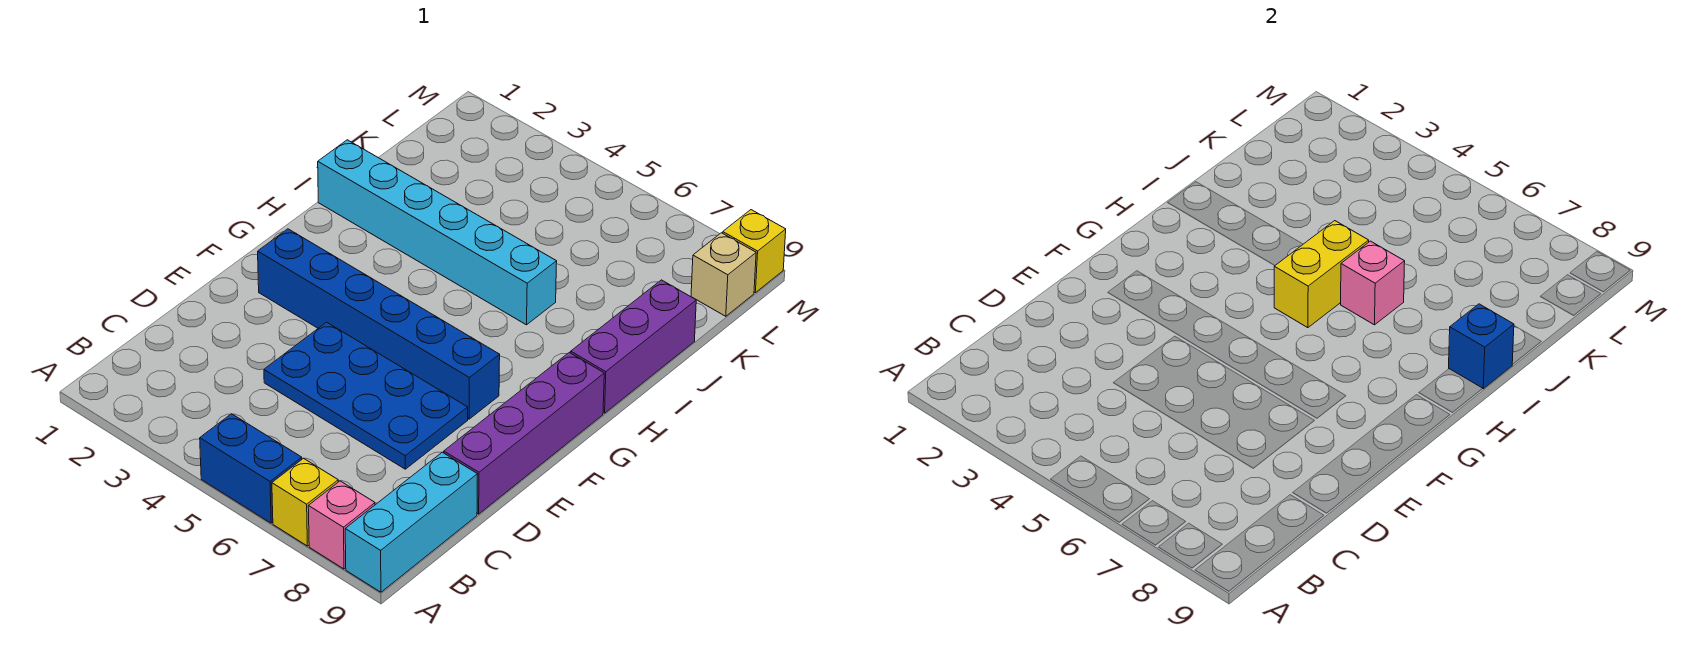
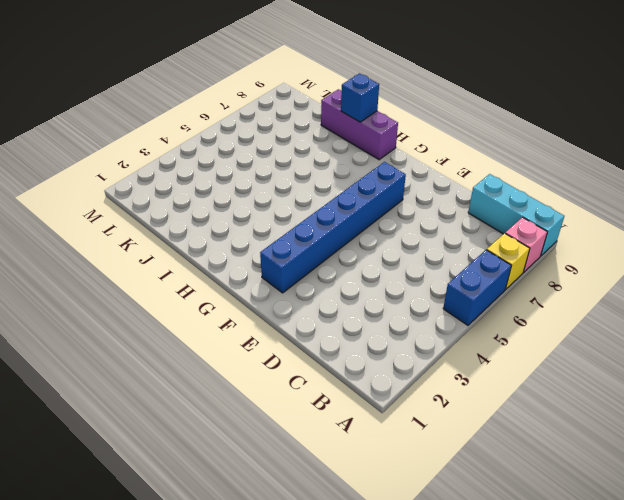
none -> blue 2x4 plate [264,322,468,469]
none -> purple 1x4 brick [444,352,604,514]
none -> cyan 1x6 brick [318,140,557,325]

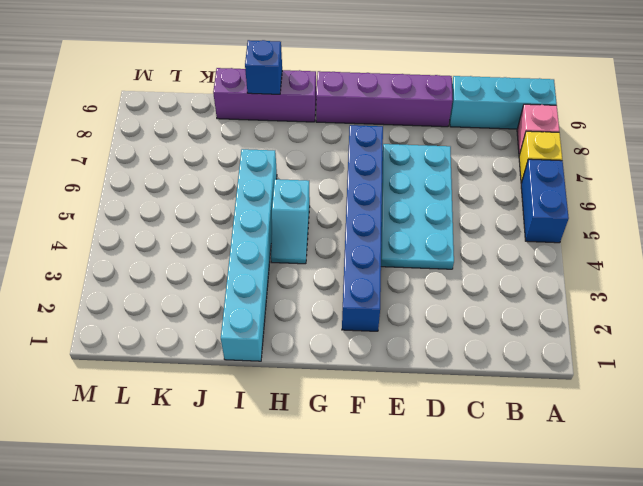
cyan 2x4 plate [381,144,454,269] -> blue 2x4 plate [264,322,468,469]
cyan 1x2 slope [271,179,310,264] -> none
none -> tan 1x1 brick [691,233,756,316]
none -> yellow 1x1 brick [723,210,786,293]
none -> yellow 1x2 brick [1274,221,1369,328]

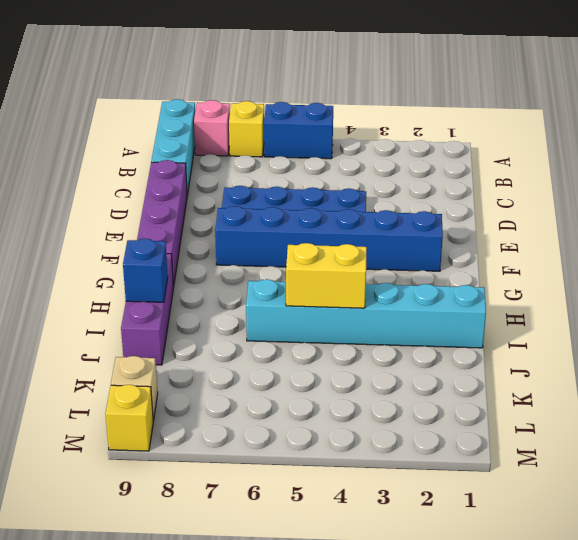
yellow 1x2 brick [286,243,367,308] -> yellow 1x2 brick turned to [1274,221,1369,328]
none -> pink 1x1 brick [1341,241,1405,325]

